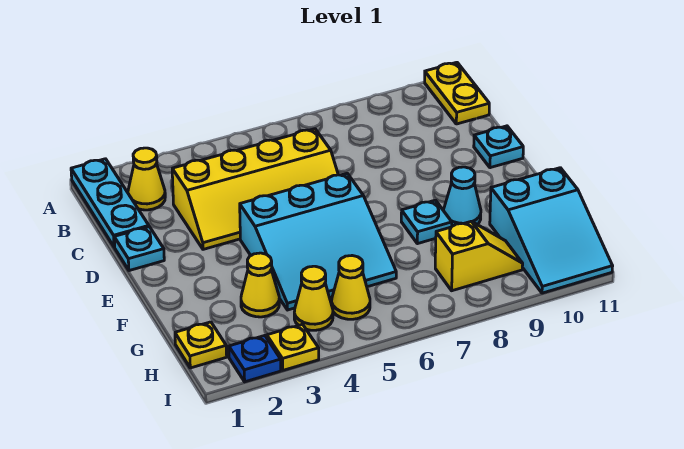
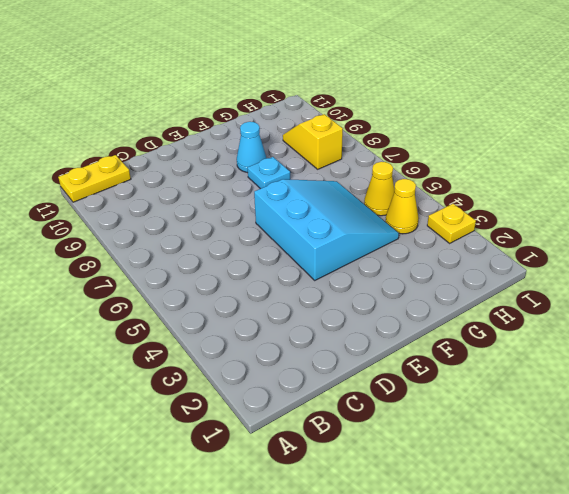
none -> cyan 1x3 plate [71,159,149,247]
none -> yellow 1x1 cone [128,148,165,210]
none -> yellow 2x4 slope [172,129,338,249]

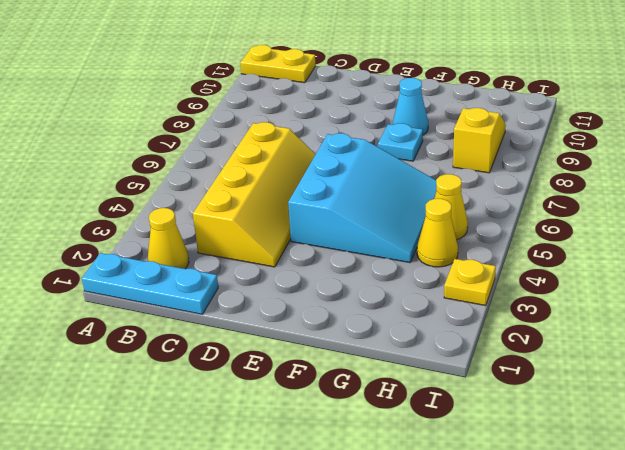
none -> cyan 1x1 plate [114,227,164,271]
none -> cyan 1x1 plate [474,126,523,168]
none -> yellow 1x1 cone [241,253,279,317]

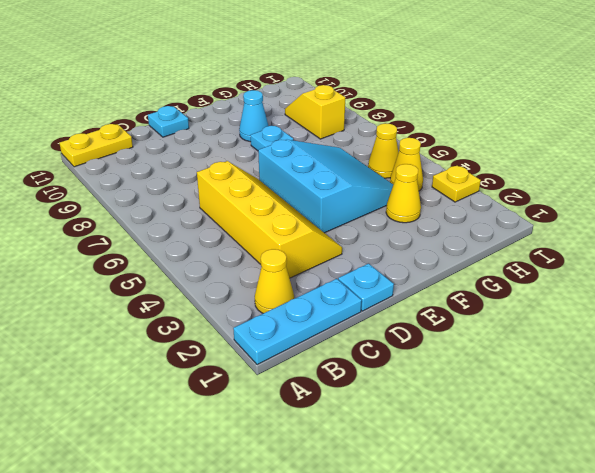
none -> cyan 2x3 slope [490,168,613,293]
none -> yellow 1x1 plate [175,322,227,368]
none -> blue 1x1 plate [229,336,281,382]

